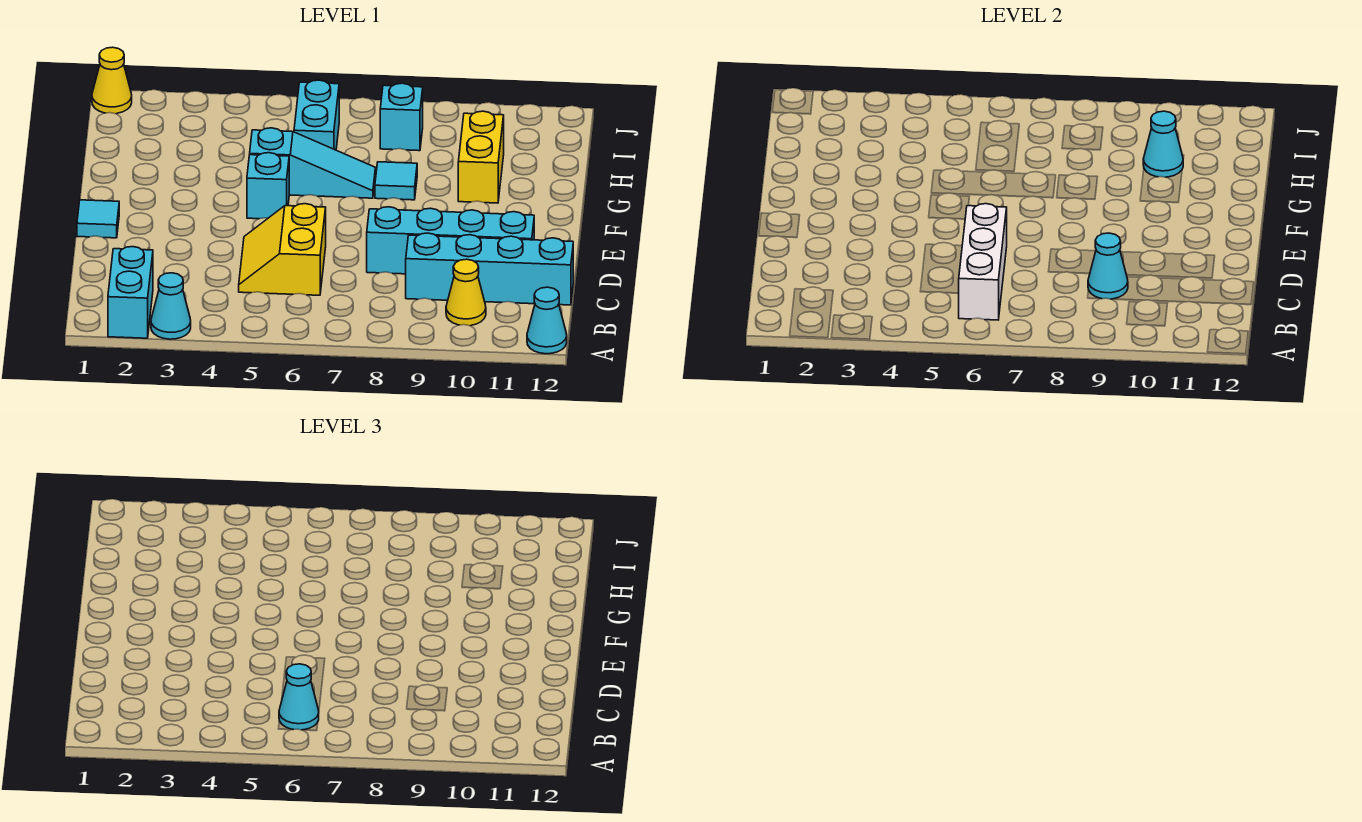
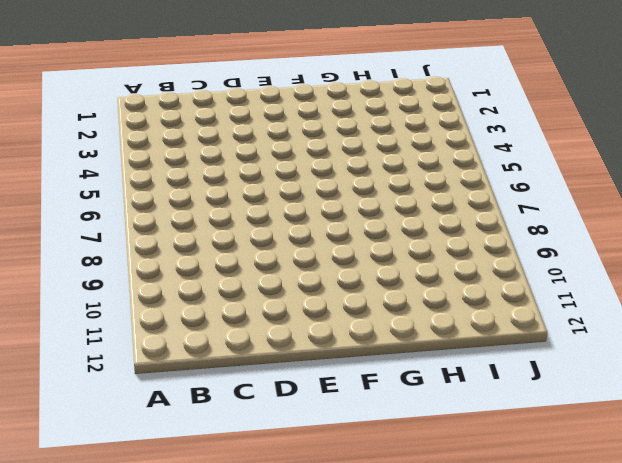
none -> cyan 1x2 brick [108,247,153,338]
none -> cyan 1x1 cone [151,273,191,339]
none -> cyan 1x1 cone [527,287,567,354]

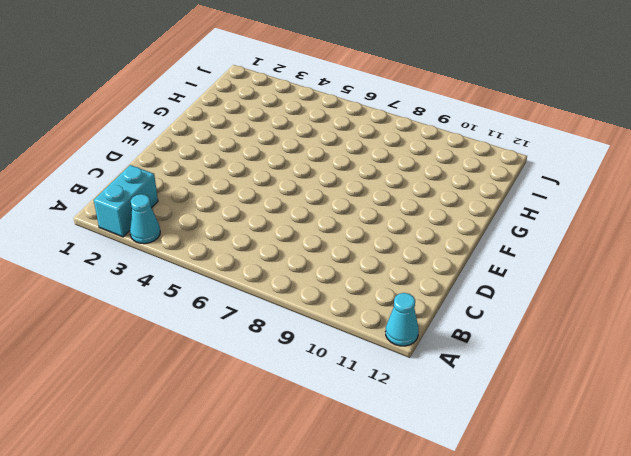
none -> yellow 1x1 cone [446,259,486,326]
none -> yellow 2x2 slope [239,204,326,295]
none -> cyan 1x4 brick [406,233,573,305]

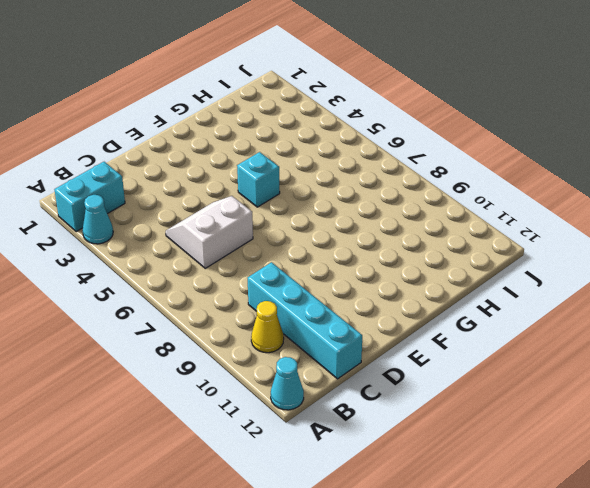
white 2x2 slope [166,196,253,268] -> yellow 2x2 slope [239,204,326,295]
none -> cyan 1x4 brick [367,207,534,274]
none -> cyan 1x1 tile [77,200,119,238]
none -> cyan 1x3 slope [250,128,376,198]

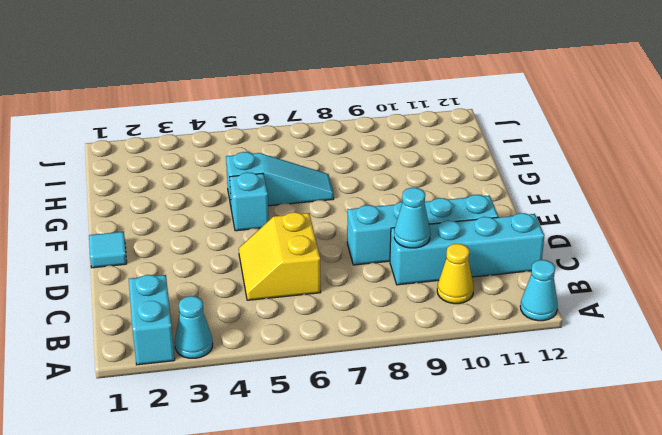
none -> cyan 1x1 tile [375,162,417,200]
none -> yellow 1x2 brick [458,111,504,203]
none -> cyan 1x2 brick [294,80,339,150]

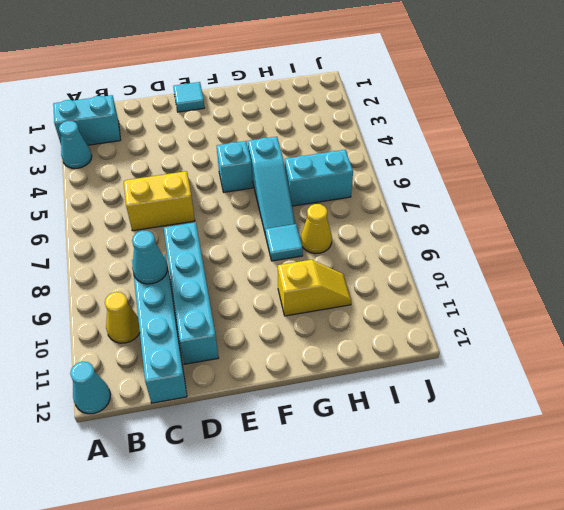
yellow 1x2 slope [278,260,351,316] -> yellow 1x2 brick [458,111,504,203]
yellow 1x1 cone [301,204,332,254] -> yellow 1x1 cone moved to [92,47,132,114]
none -> cyan 1x1 brick [380,83,423,151]
none -> white 1x3 brick [959,204,1007,320]
none -> cyan 1x1 cone [1143,111,1183,177]

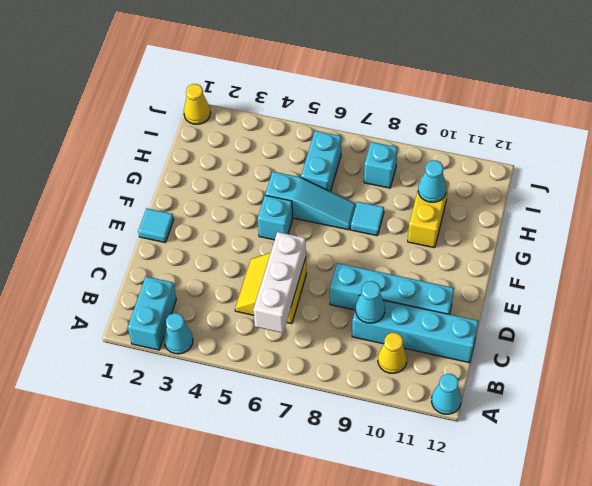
none -> cyan 1x1 cone [279,664,319,730]

